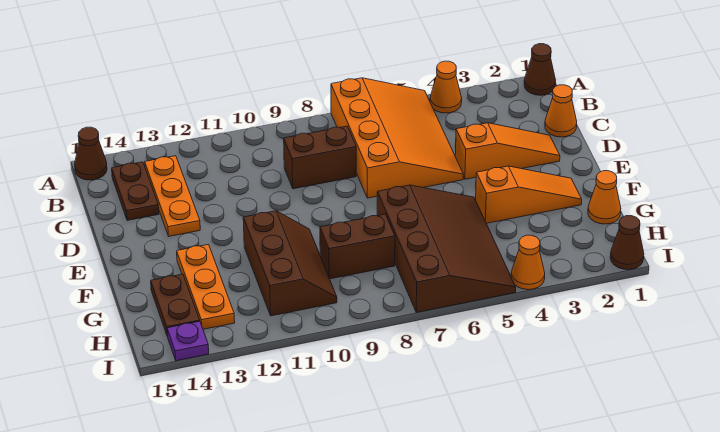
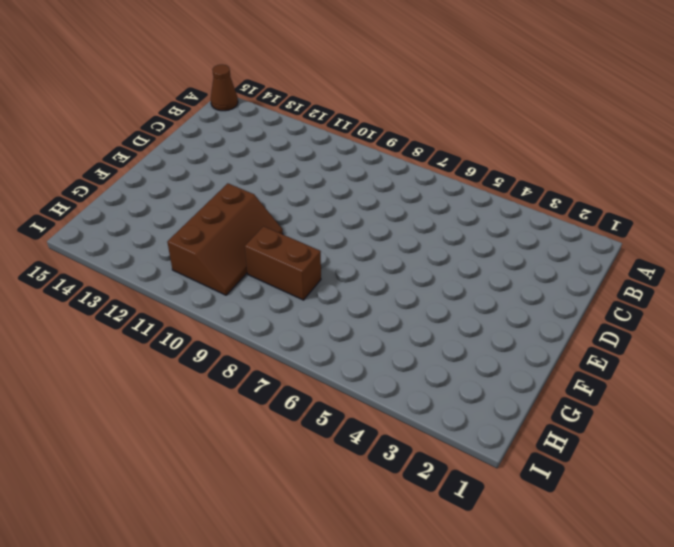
none -> brown 1x1 cone [524,44,556,95]
none -> orange 1x1 cone [430,61,462,113]
none -> orange 3x4 slope [331,78,463,198]

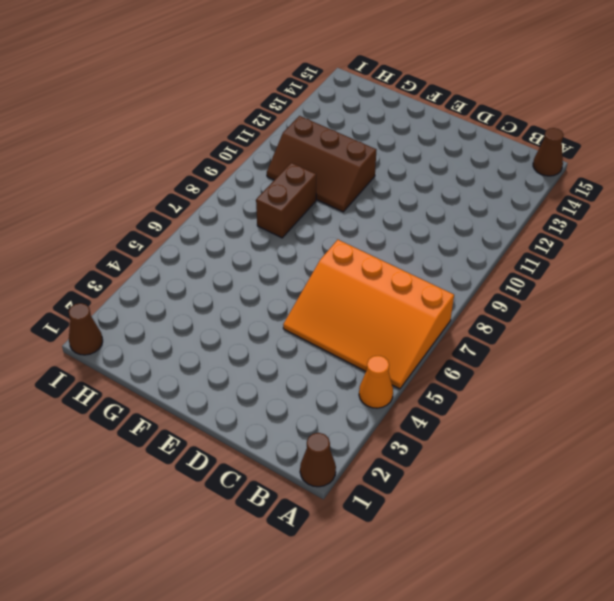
none -> orange 1x3 plate [145,156,200,236]
none -> brown 1x2 plate [112,162,159,220]
none -> orange 1x1 cone [545,85,577,137]

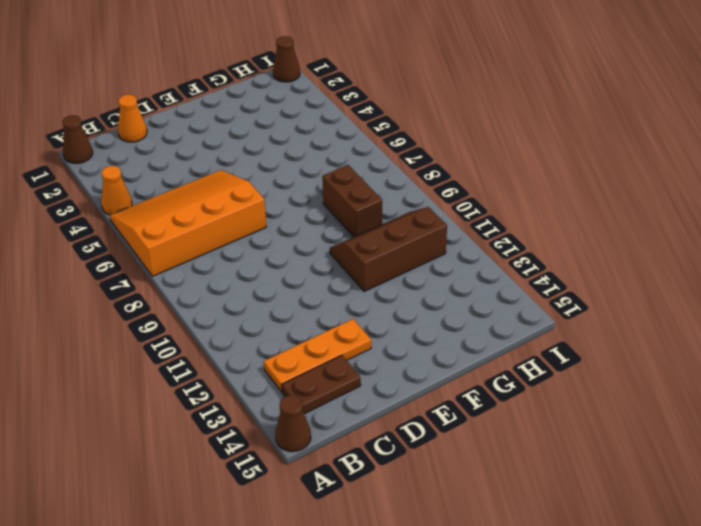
none -> brown 1x2 brick [284,126,356,189]
none -> orange 1x3 slope [455,123,560,179]
none -> orange 1x3 slope [476,166,582,223]

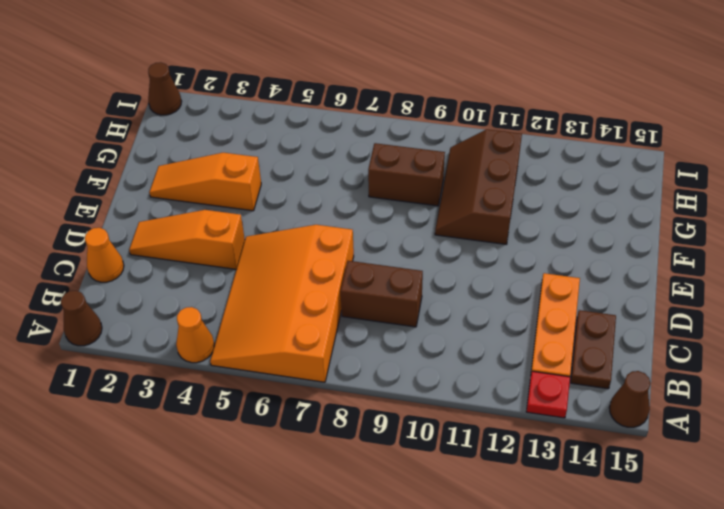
red 1x1 plate [526,371,570,418] -> none
none -> brown 3x4 slope [377,185,516,312]
none -> orange 1x3 plate [177,244,235,329]
none -> orange 1x1 cone [588,171,621,224]

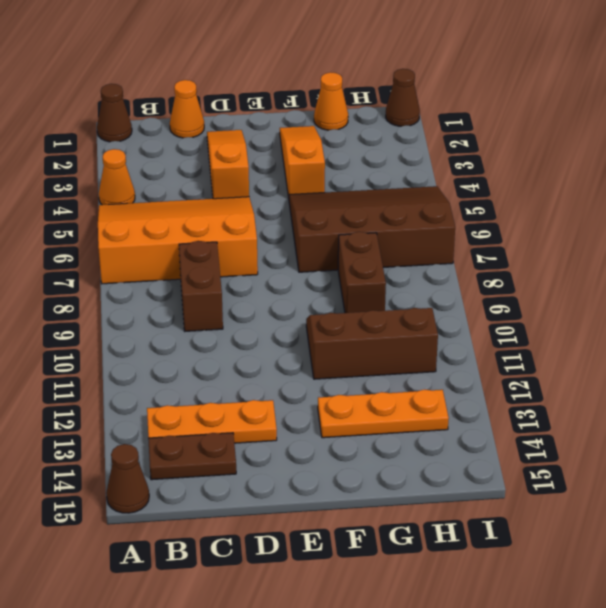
none -> brown 1x2 plate [151,274,200,335]
none -> orange 1x1 cone [511,235,545,290]
none -> purple 1x1 plate [167,321,209,361]

